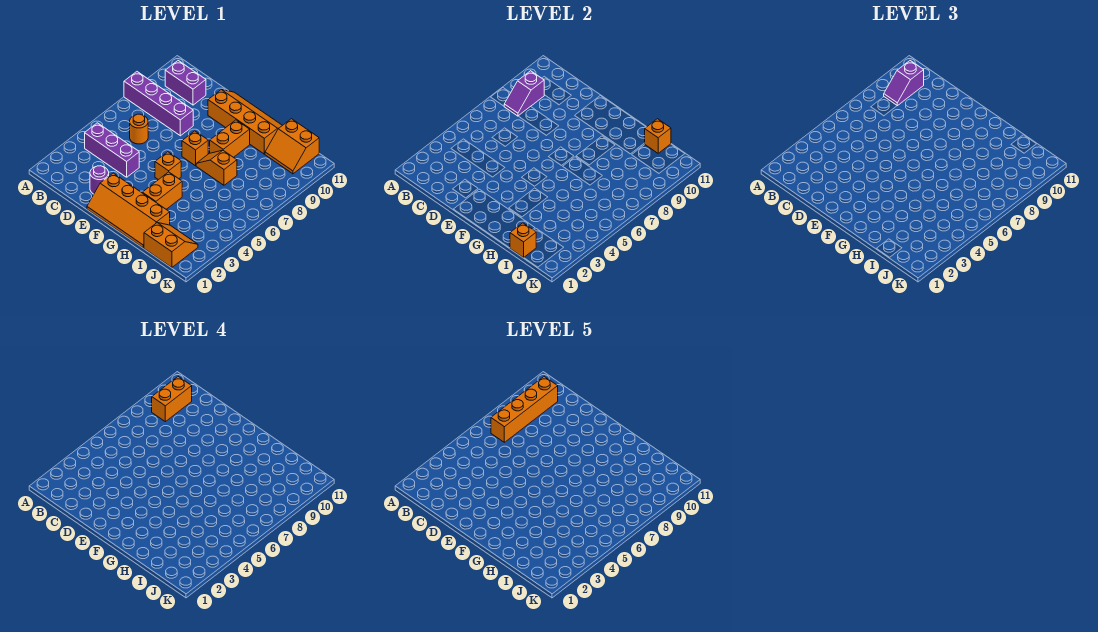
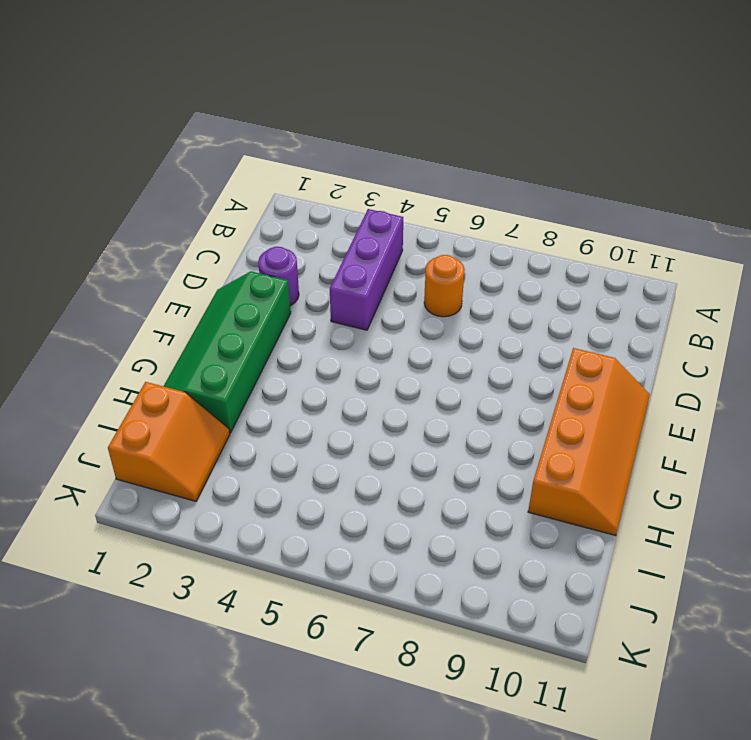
green 2x4 slope [164,271,291,433] -> orange 2x4 slope [87,173,170,248]
none -> purple 1x4 brick [124,72,193,136]
none -> purple 1x2 brick [165,61,206,105]
none -> orange 1x1 brick [155,152,181,180]

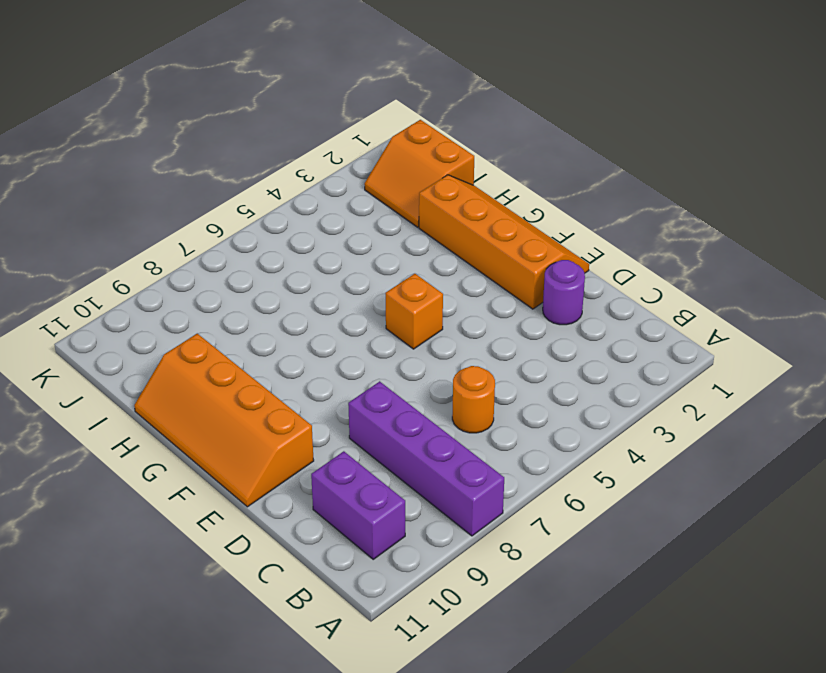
none -> purple 1x3 brick [85,123,139,177]
none -> orange 1x1 brick [182,131,208,166]
none -> orange 1x2 brick [142,172,182,209]

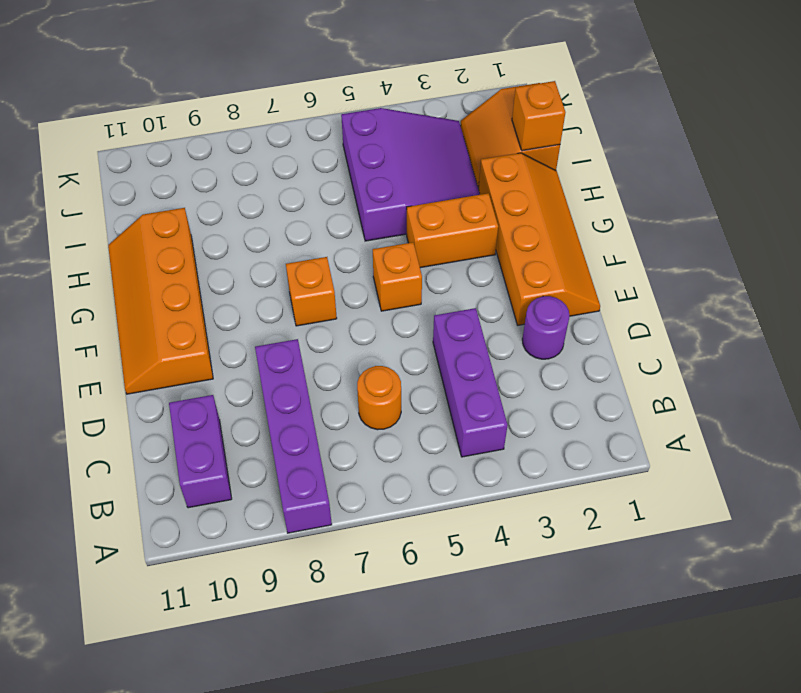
purple 3x3 slope [341,108,480,241] -> none
none -> orange 1x2 slope [196,150,237,185]
none -> orange 1x2 brick [210,120,250,157]
none -> orange 2x2 slope [265,119,319,174]

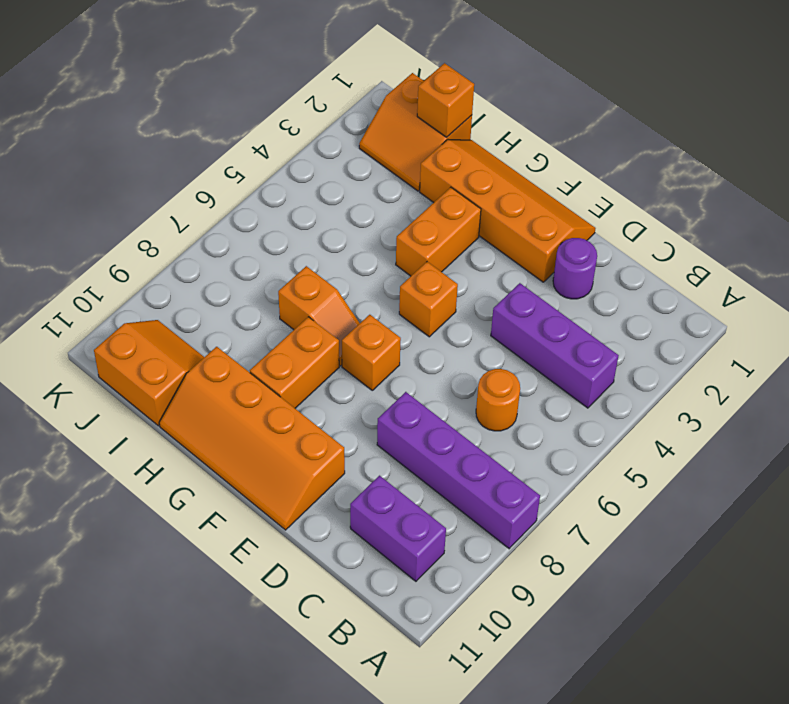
none -> purple 1x2 slope [504,71,544,116]
none -> orange 1x1 brick [645,119,671,153]
none -> purple 1x2 slope [884,61,924,106]

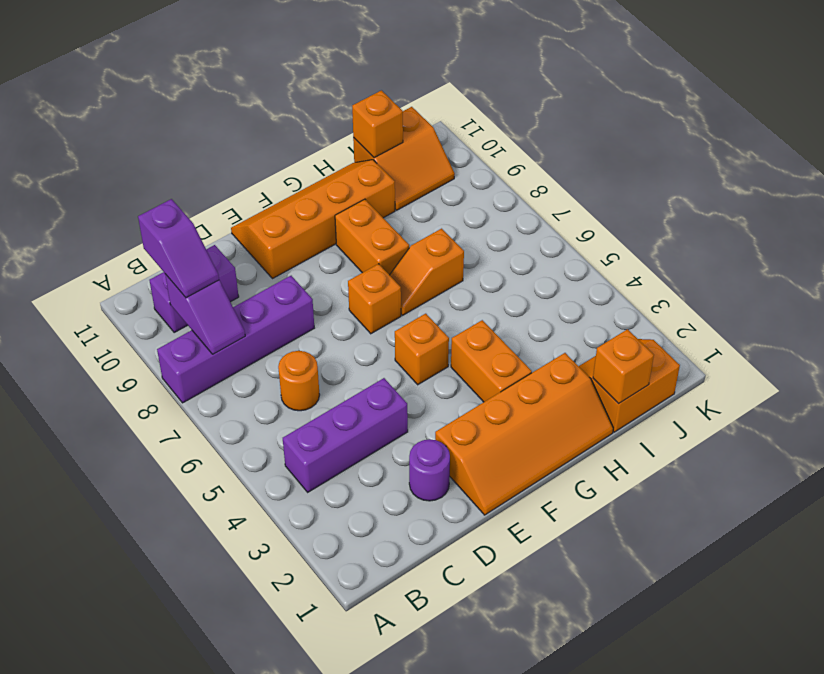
none -> orange 1x2 brick [152,377,192,422]
none -> orange 1x4 brick [491,377,558,442]

